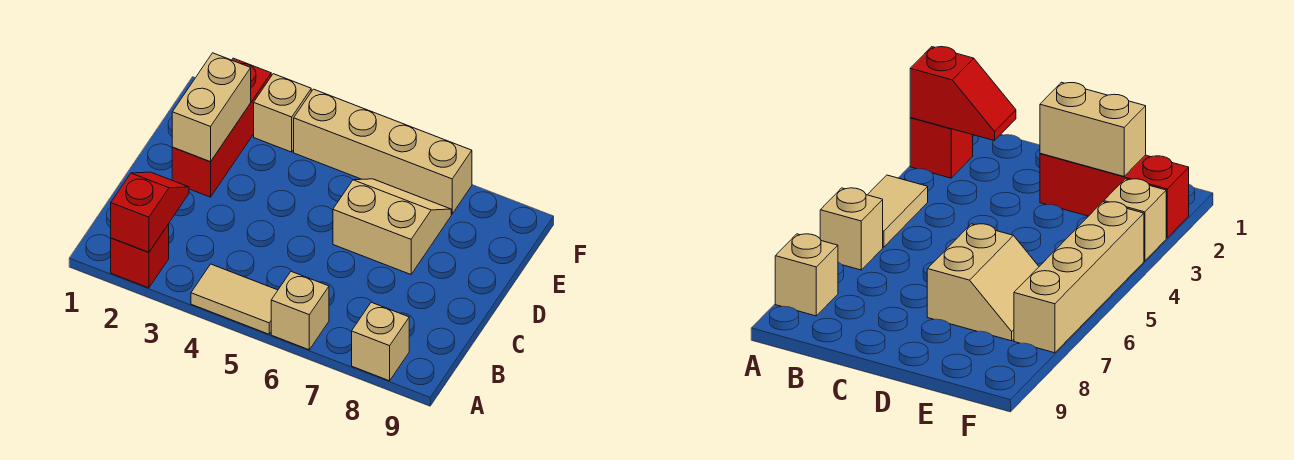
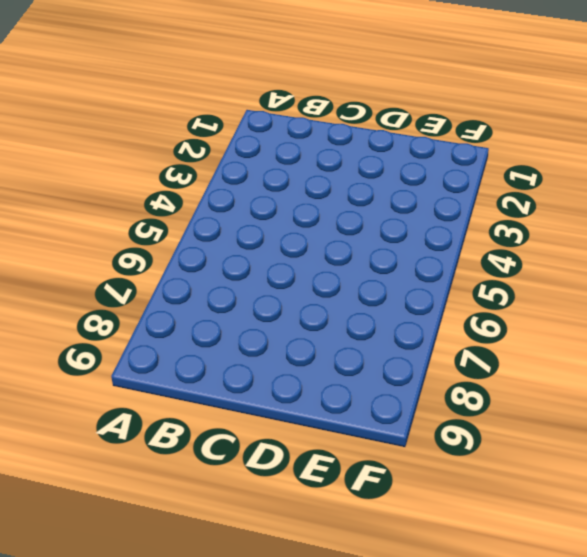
none -> red 1x1 brick [111,224,169,288]
none -> tan 1x2 tile [191,264,278,334]

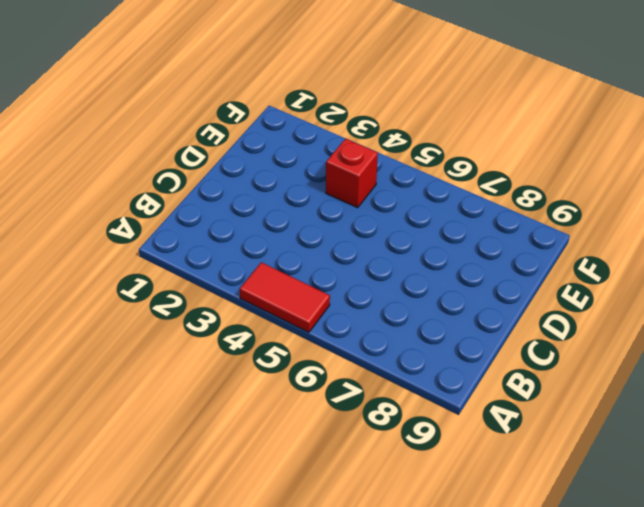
red 1x2 tile [240,262,330,332] -> tan 1x2 tile [191,264,278,334]
red 1x1 brick [326,139,378,208] -> red 1x1 brick moved to [111,224,169,288]
none -> tan 1x1 brick [271,272,329,350]
none -> tan 1x1 brick [352,302,409,381]

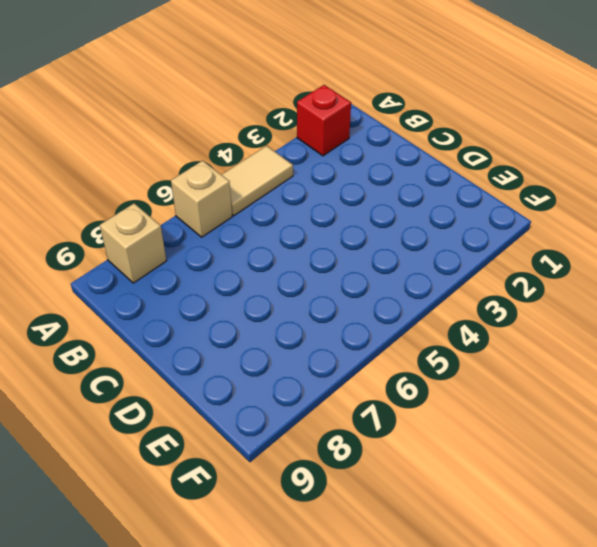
none -> red 1x3 brick [172,58,271,197]
none -> tan 2x2 slope [333,179,451,274]

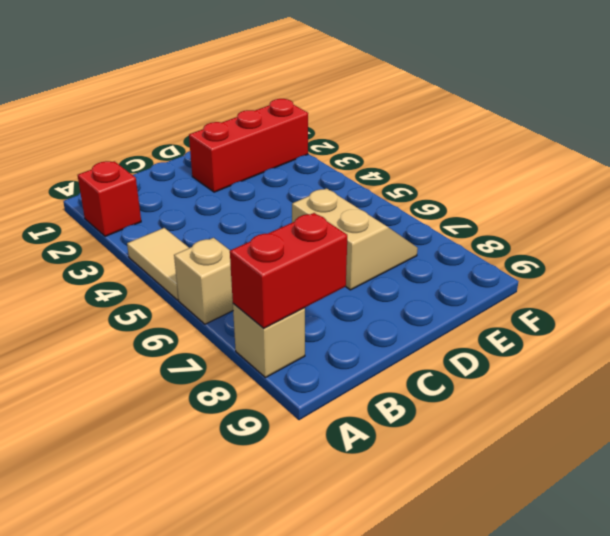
red 1x2 brick [230,213,347,328] -> none
none -> tan 1x1 brick [254,74,311,152]
none -> tan 1x4 brick [294,89,472,214]

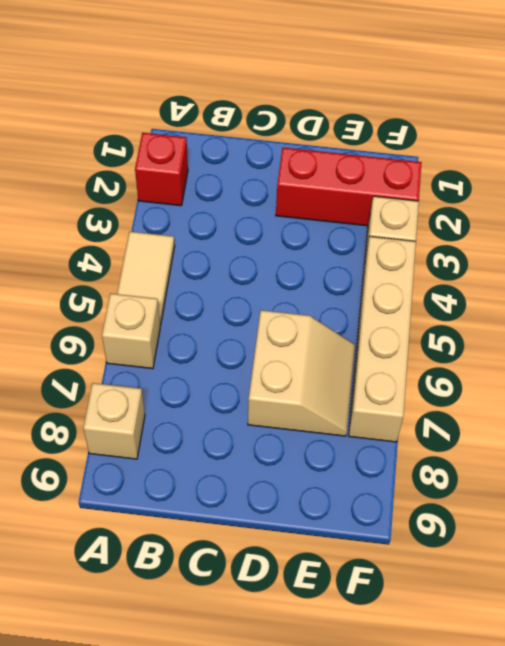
none -> red 1x2 slope [111,172,189,252]
none -> tan 1x2 brick [172,53,251,162]

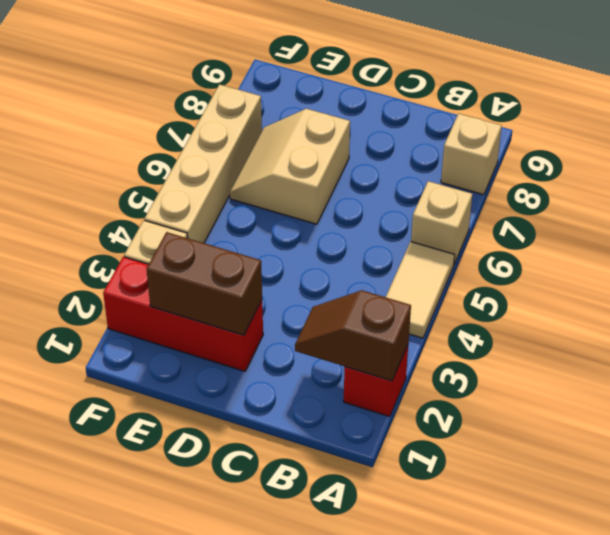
brown 1x2 slope [295,290,411,381] -> red 1x2 slope [111,172,189,252]
brown 1x2 brick [147,232,262,335] -> tan 1x2 brick [172,53,251,162]

